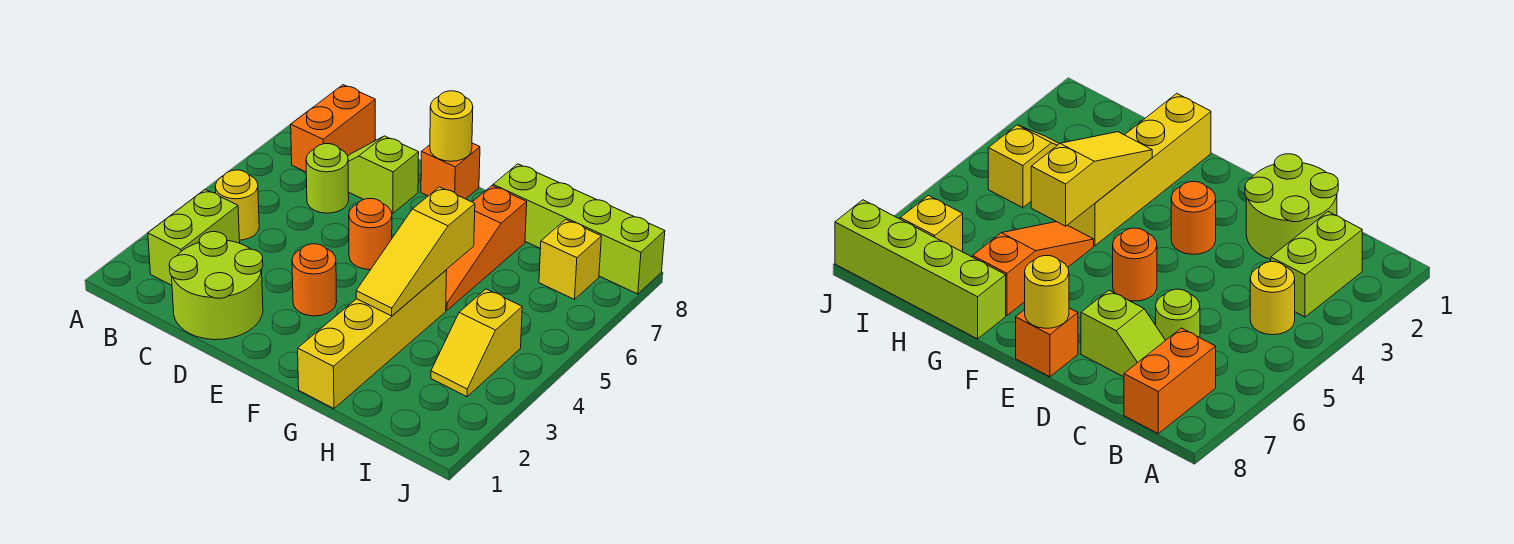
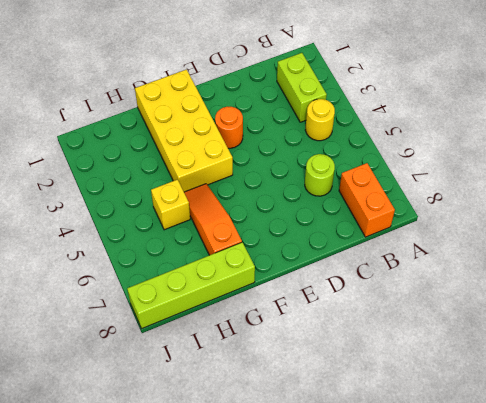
yellow 2x4 brick [135,69,233,192] -> yellow 1x4 brick [298,270,447,409]
yellow 1x1 brick [151,180,190,230] -> yellow 1x1 brick moved to [539,220,601,299]
none -> lime 2x2 round brick [169,232,263,340]
none -> lime 1x2 slope [348,136,419,213]
none -> orange 1x1 round brick [349,199,392,270]

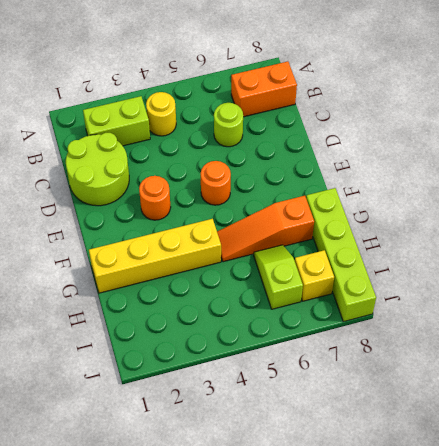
lime 1x2 slope [254,245,303,309] -> lime 1x2 slope moved to [348,136,419,213]
none -> orange 1x1 brick [421,143,480,199]
none -> yellow 1x2 slope [431,289,522,397]
none -> yellow 1x1 round brick [430,91,473,161]

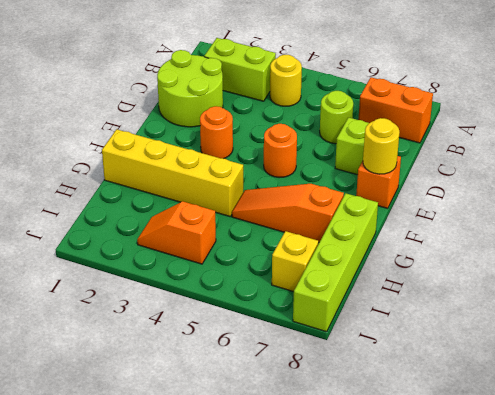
orange 1x2 slope [137,201,216,264] -> yellow 1x2 slope [431,289,522,397]
none -> yellow 1x3 slope [356,187,475,316]

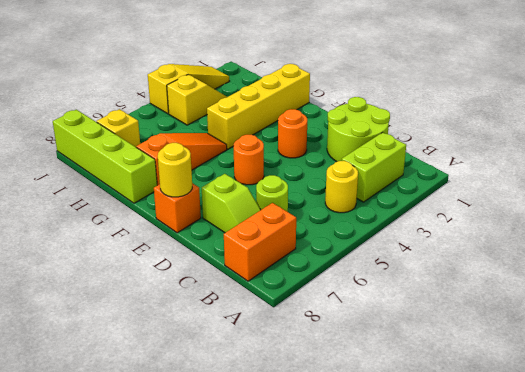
yellow 1x3 slope [148,64,229,114] -> yellow 1x3 slope moved to [356,187,475,316]

